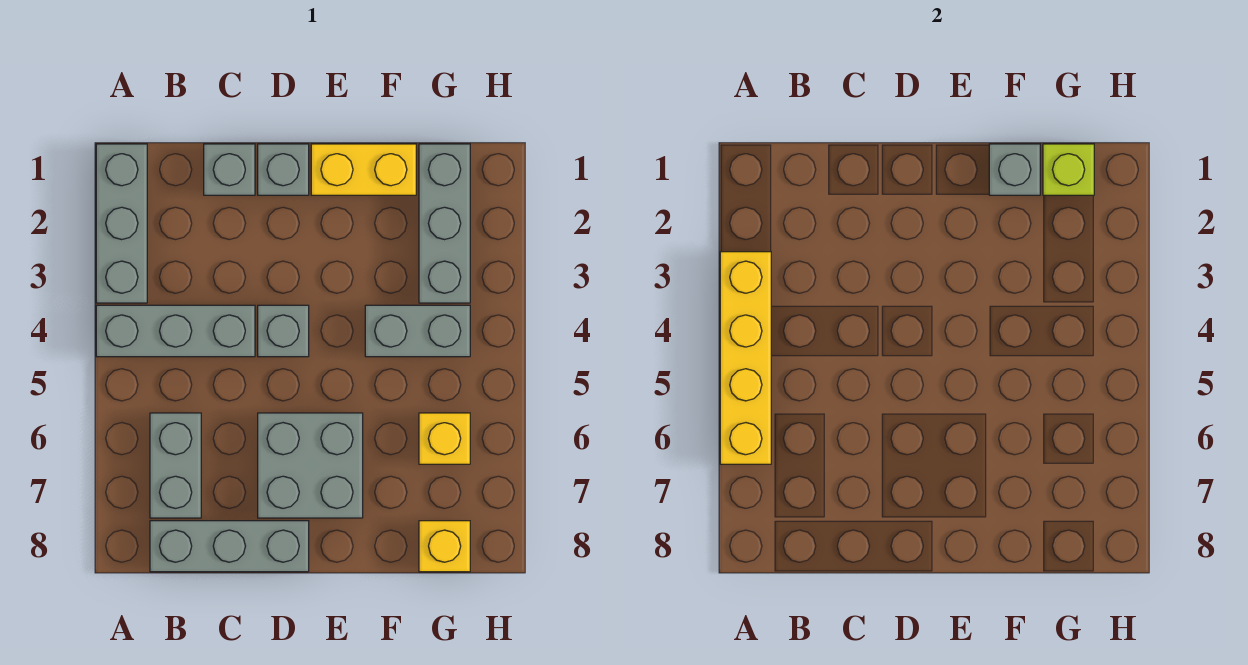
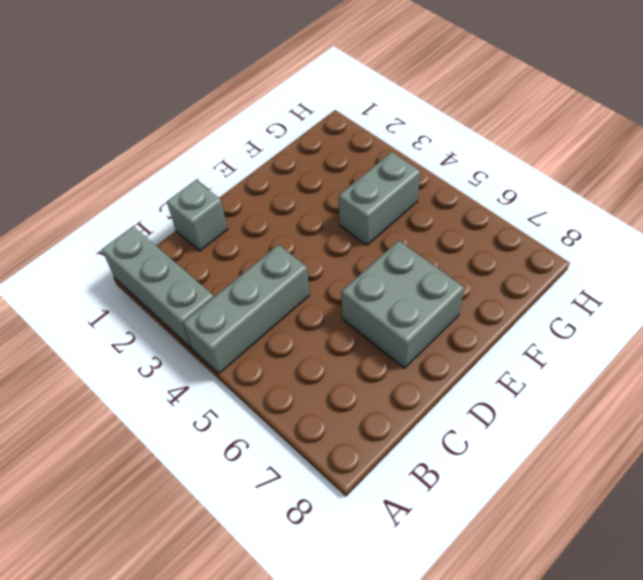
none -> grey 1x2 brick [150,413,201,518]
none -> grey 1x3 brick [150,521,309,572]
none -> grey 1x1 brick [258,144,309,195]

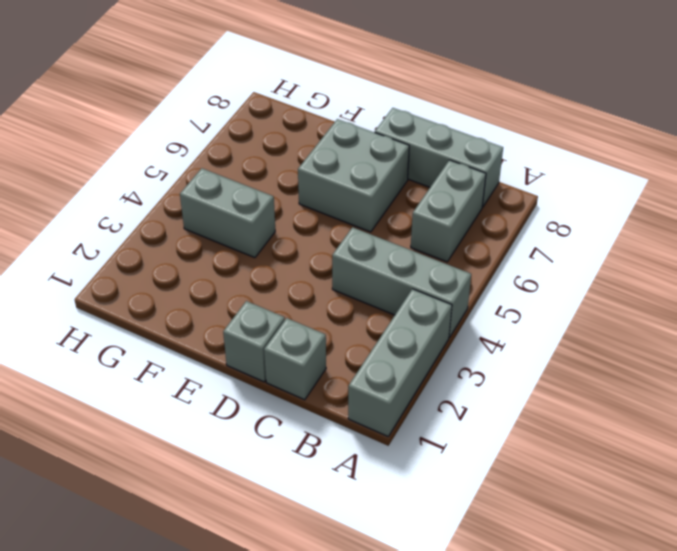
none -> grey 1x1 brick [258,305,309,357]
none -> yellow 1x2 brick [311,144,416,195]
none -> grey 1x3 brick [419,144,470,303]

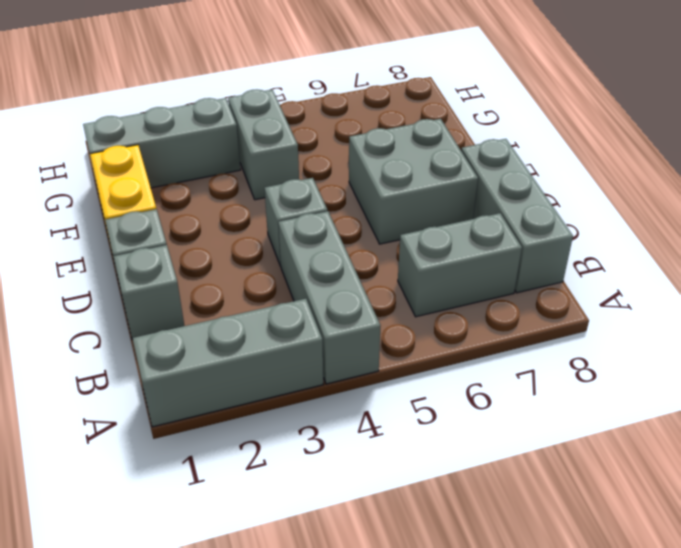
none -> yellow 1x1 brick [419,413,470,464]
none -> yellow 1x1 brick [419,521,470,572]
none -> yellow 1x4 brick [720,252,771,464]

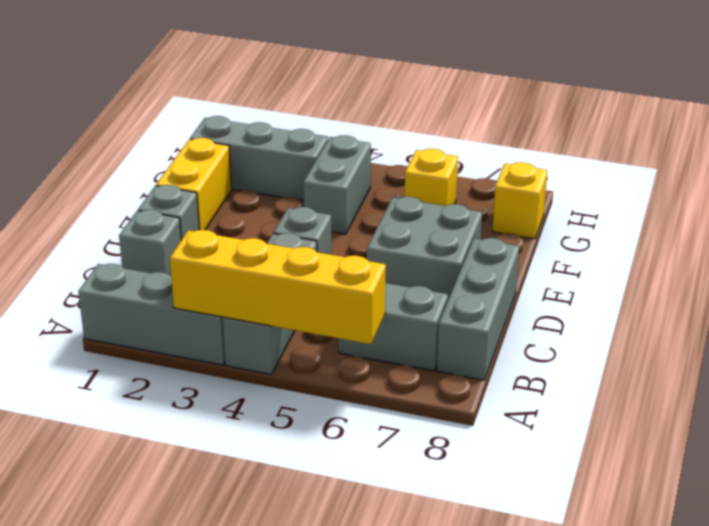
none -> grey 1x1 brick [989,144,1040,195]
none -> lime 1x1 brick [1043,144,1094,195]

